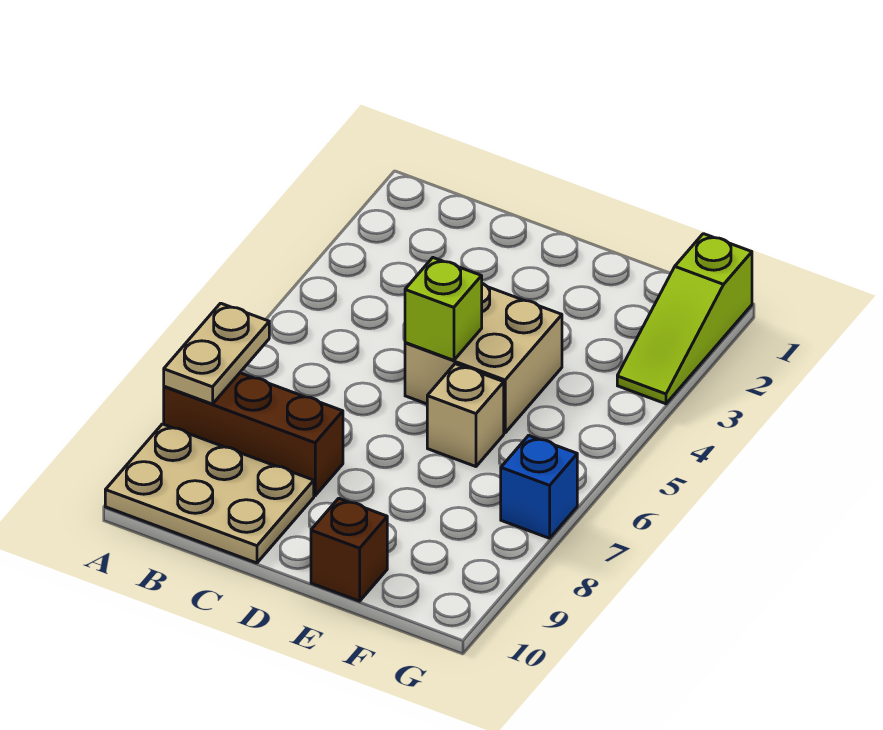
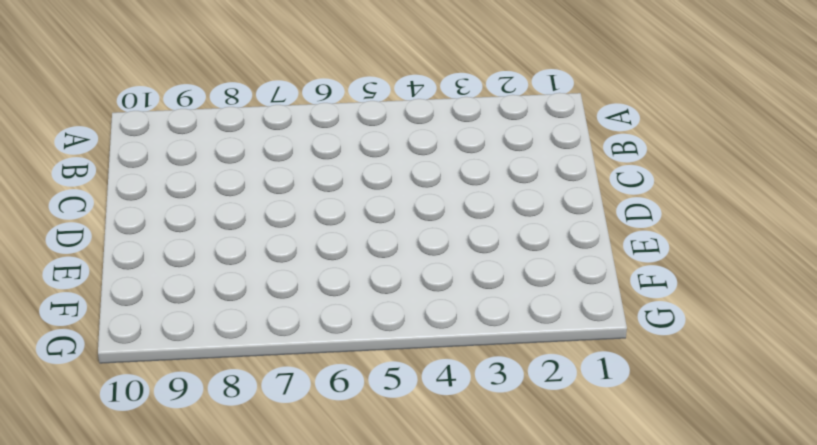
none -> brown 1x3 brick [164,373,343,496]
none -> tan 2x3 plate [105,424,314,563]

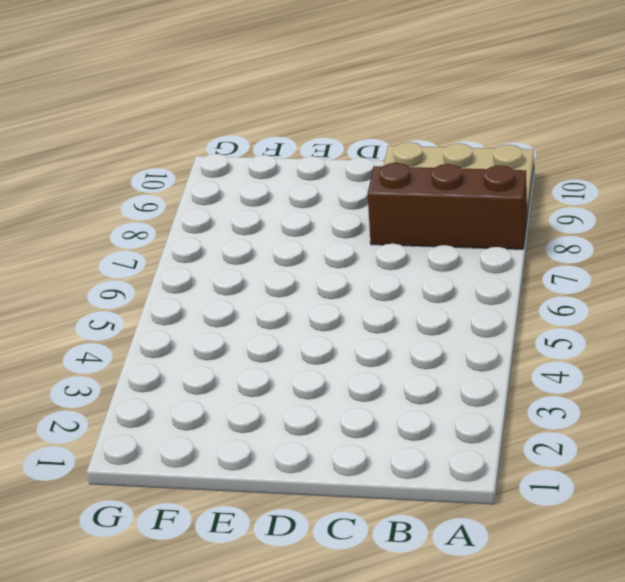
none -> tan 2x2 brick [405,284,562,433]
none -> tan 1x1 brick [427,364,504,467]

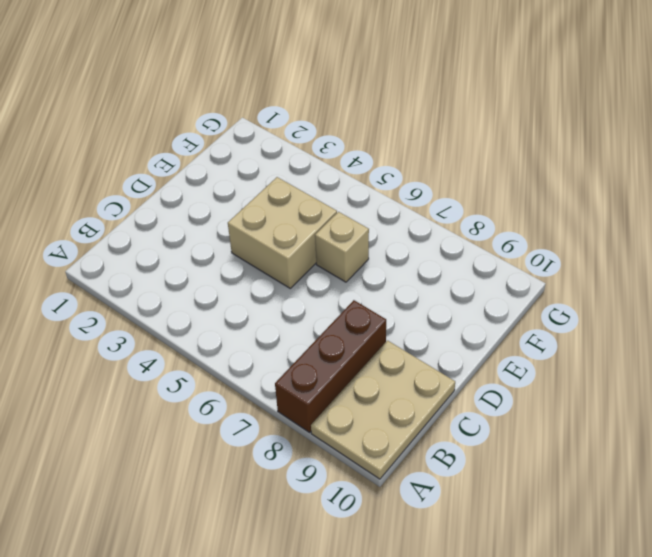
none -> brown 1x1 brick [311,498,387,601]
none -> lime 1x3 slope [617,234,752,404]

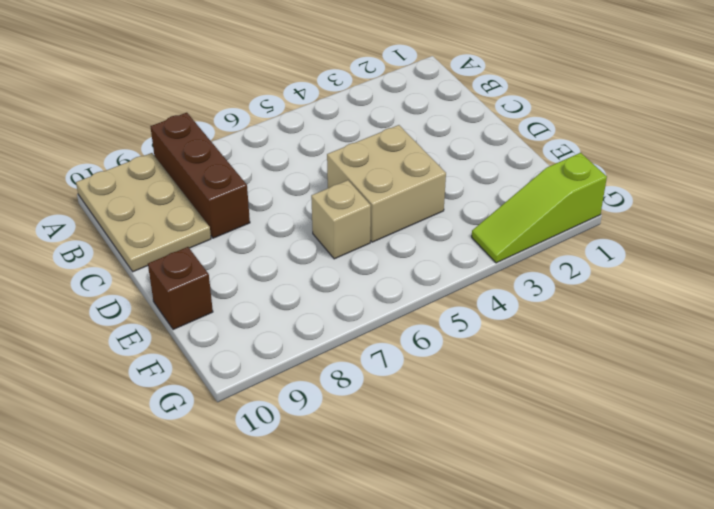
none -> blue 1x1 brick [501,435,577,538]
none -> tan 1x2 plate [164,303,269,404]

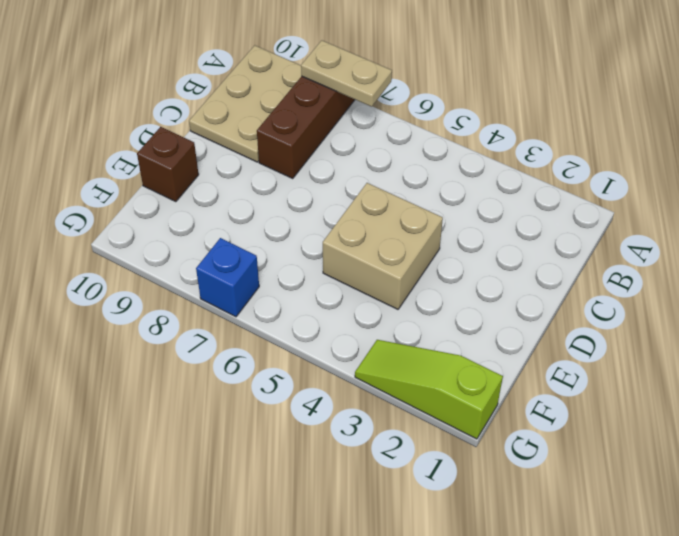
none -> tan 1x1 brick [427,364,504,467]
none -> lime 1x1 brick [405,258,482,360]

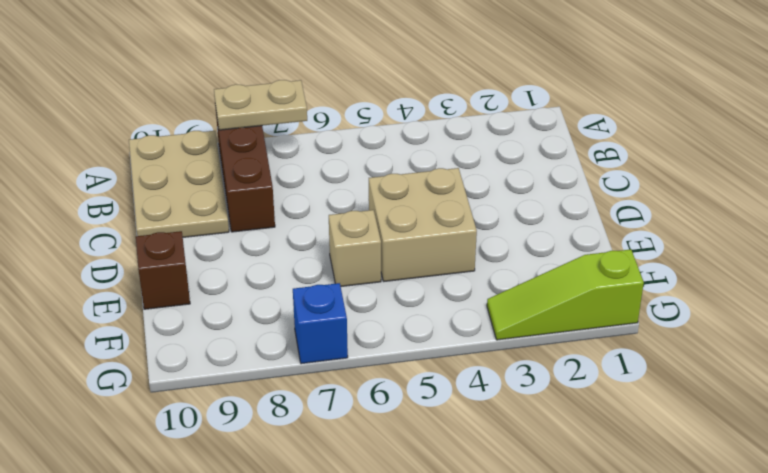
none -> lime 1x1 brick [405,258,482,360]

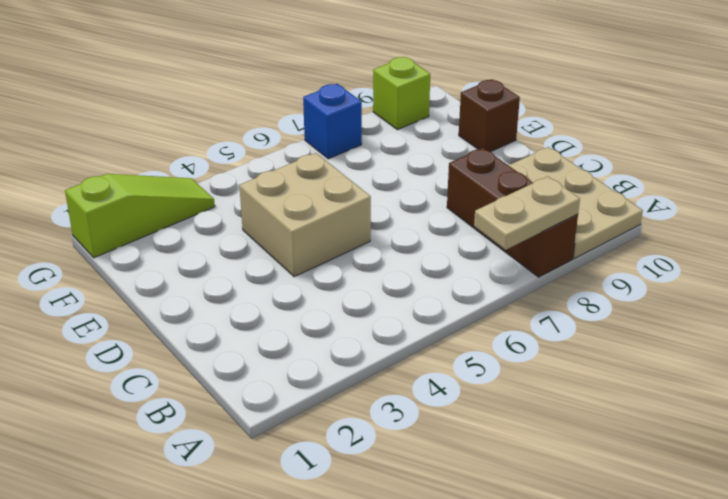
lime 1x1 brick [373,57,430,130] -> lime 1x1 brick moved to [405,258,482,360]
none -> tan 1x1 brick [427,364,504,467]

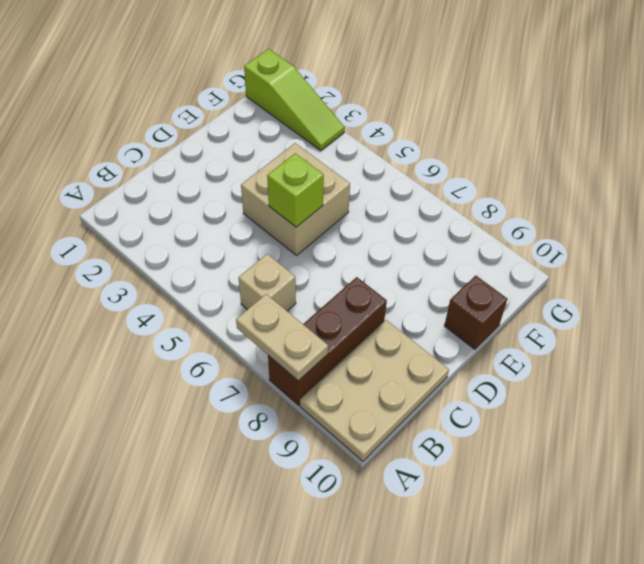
tan 1x1 brick [239,254,296,311] -> tan 1x1 brick moved to [427,364,504,467]
none -> blue 1x1 brick [501,435,577,538]

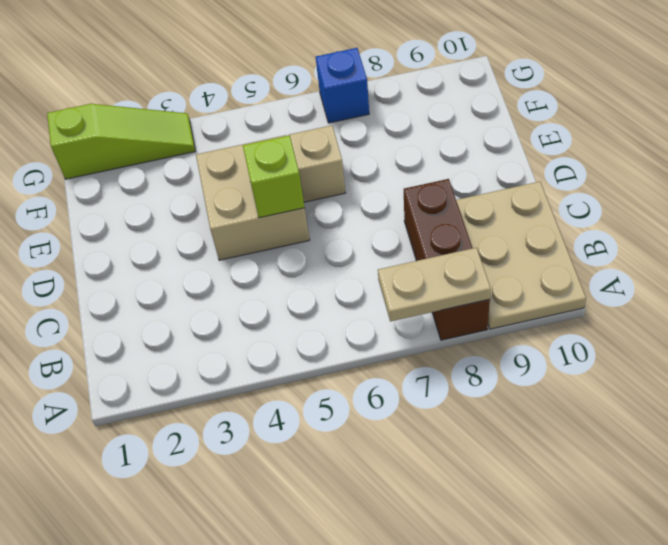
none -> brown 1x1 brick [311,498,387,601]

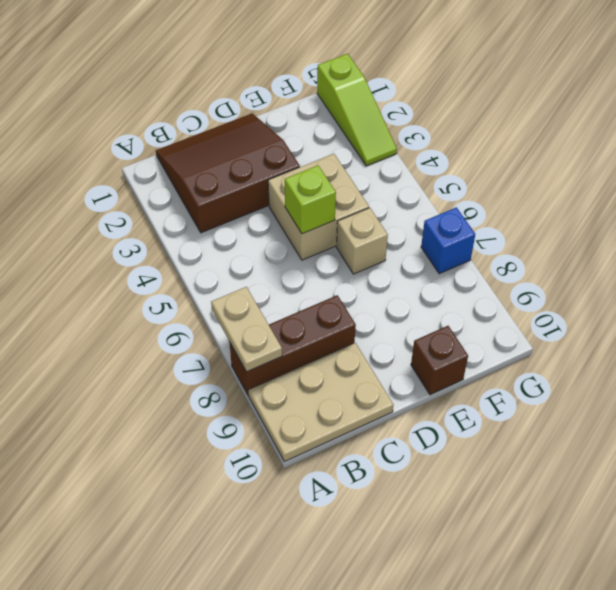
brown 3x3 slope [156,113,300,233] -> none

